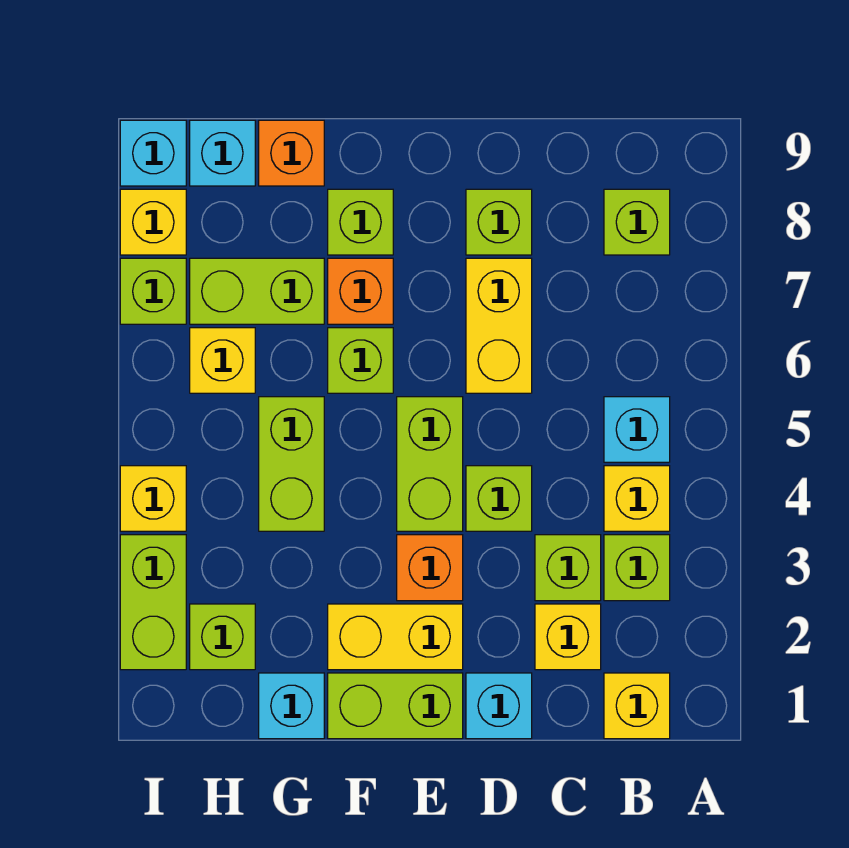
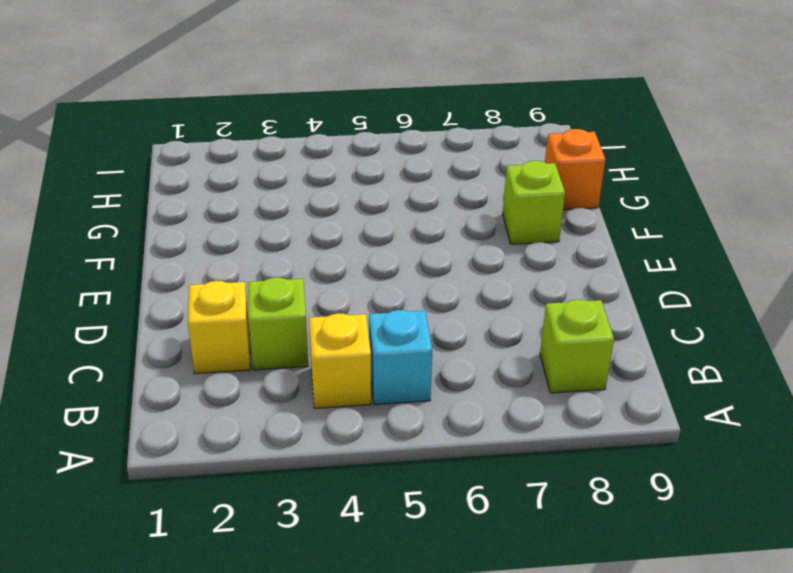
none -> yellow 1x1 brick [604,673,670,739]
none -> lime 1x1 brick [604,535,670,601]
none -> cyan 1x1 brick [466,673,532,739]
none -> lime 1x1 brick [466,466,532,531]

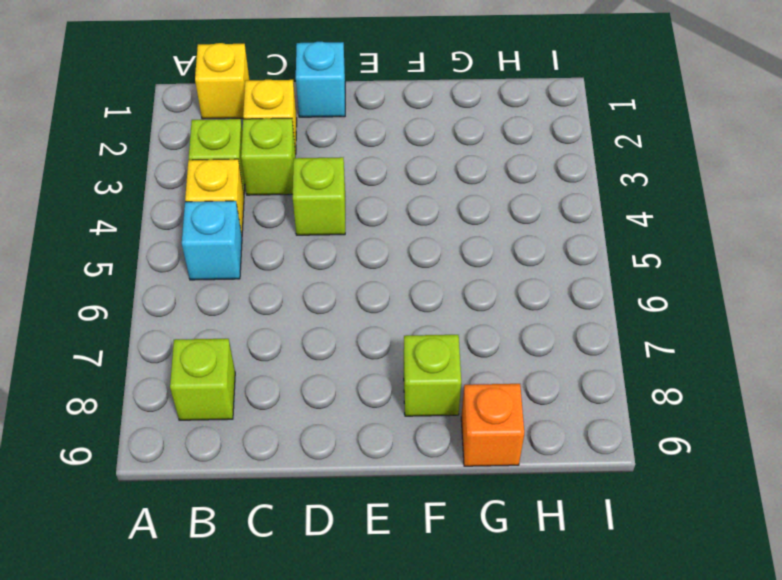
none -> yellow 1x2 brick [466,258,532,393]
none -> lime 1x1 brick [466,189,532,255]
none -> lime 1x2 brick [328,673,463,739]
none -> yellow 1x2 brick [328,604,463,670]

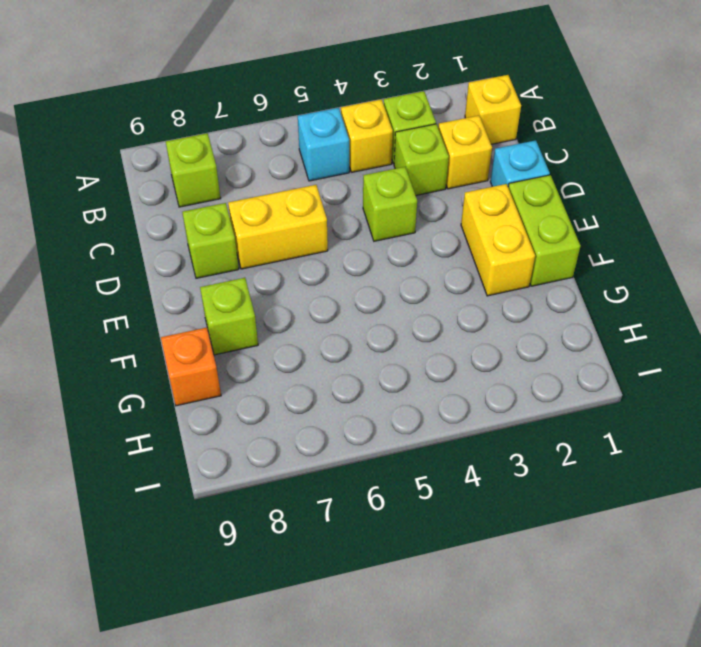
none -> orange 1x1 brick [397,535,463,601]
none -> lime 1x2 brick [397,397,463,531]
none -> lime 1x1 brick [328,328,393,393]
none -> orange 1x1 brick [328,258,393,324]

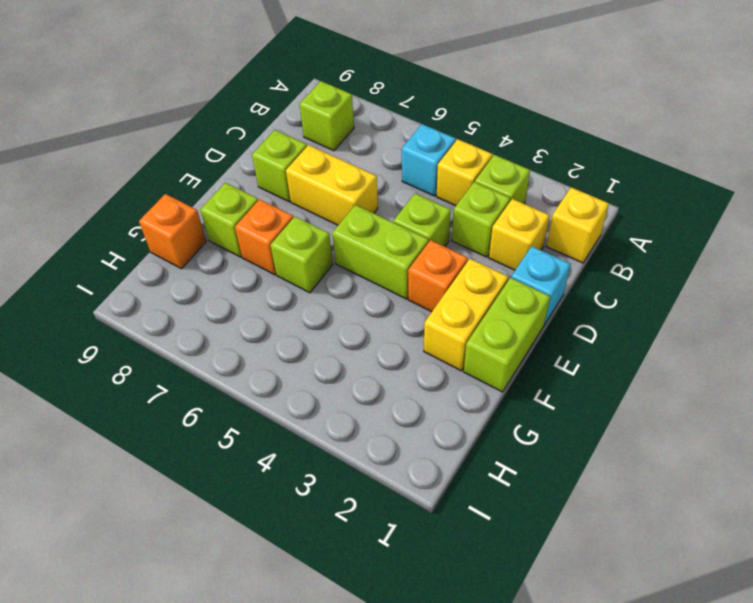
none -> cyan 1x1 brick [259,673,324,739]
none -> lime 1x2 brick [259,397,324,531]
none -> lime 1x2 brick [190,258,324,324]
none -> lime 1x1 brick [190,604,255,670]

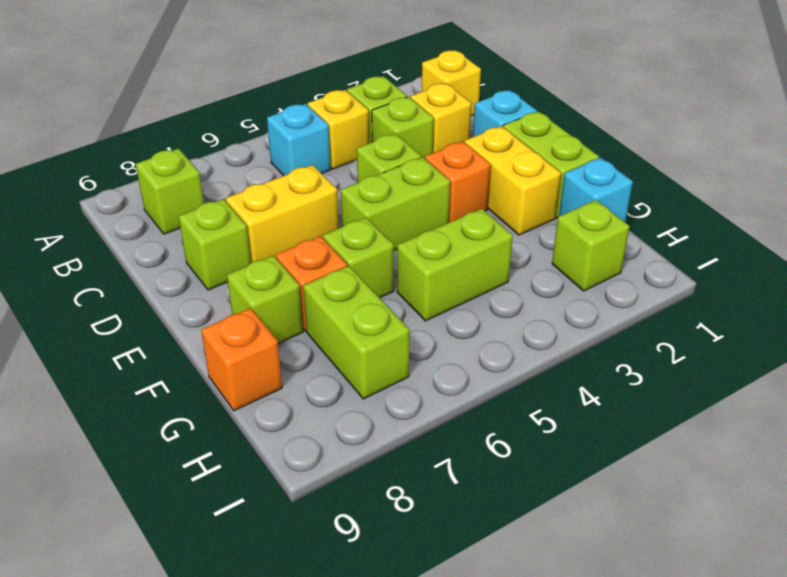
none -> yellow 1x1 brick [190,328,255,393]
none -> cyan 1x1 brick [190,120,255,186]
none -> lime 1x2 brick [120,535,186,670]
none -> yellow 1x1 brick [120,466,186,531]

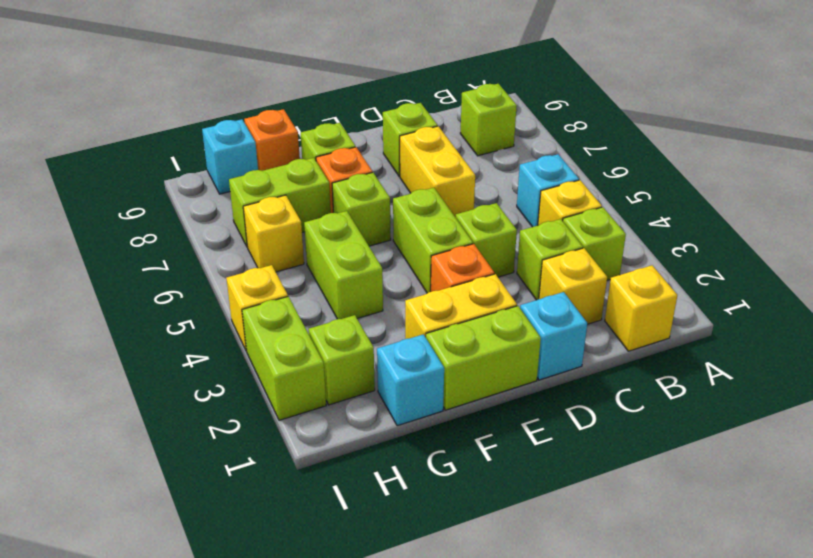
none -> lime 1x1 brick [120,258,186,324]
none -> yellow 1x1 brick [120,189,186,255]
none -> cyan 1x1 brick [120,120,186,186]

